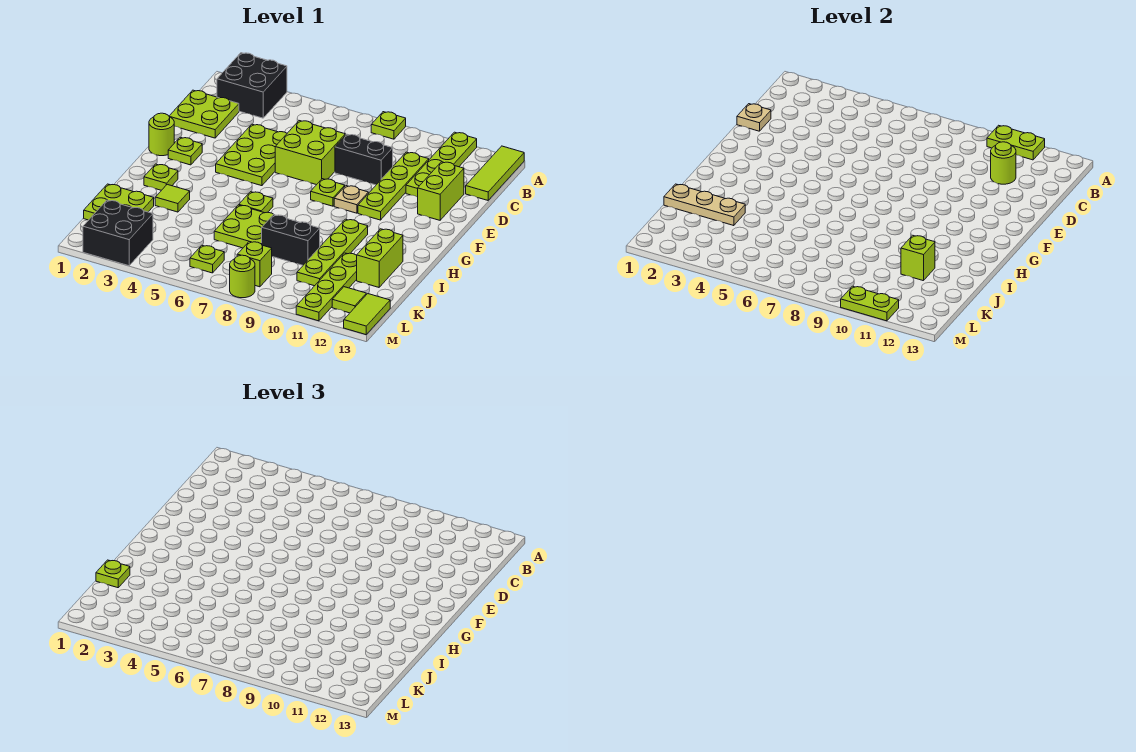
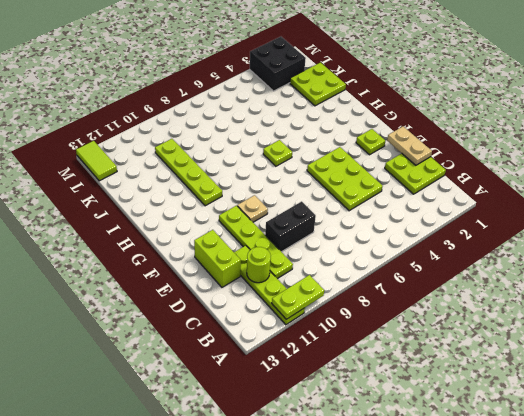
tan 1x2 plate [387,127,432,165] -> tan 1x1 plate [737,104,771,131]
none -> black 2x2 brick [217,53,287,118]
none -> lime 1x1 plate [371,112,406,139]
none -> lime 1x3 tile [466,146,524,200]
none -> lime 2x2 brick [275,121,345,185]

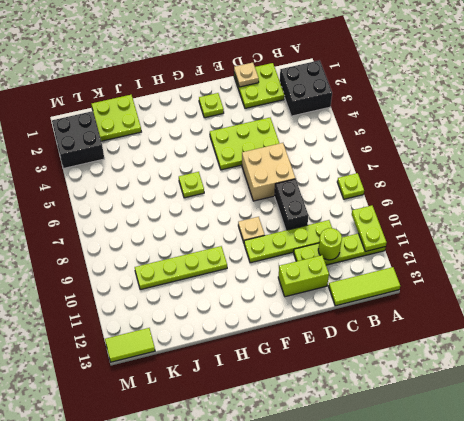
tan 2x2 brick [242,143,295,201] -> lime 2x2 brick [275,121,345,185]
none -> lime 1x1 round brick [149,113,174,156]
none -> lime 1x1 plate [311,179,345,206]
none -> lime 1x1 plate [144,164,178,190]
none -> lime 1x1 tile [155,184,190,212]

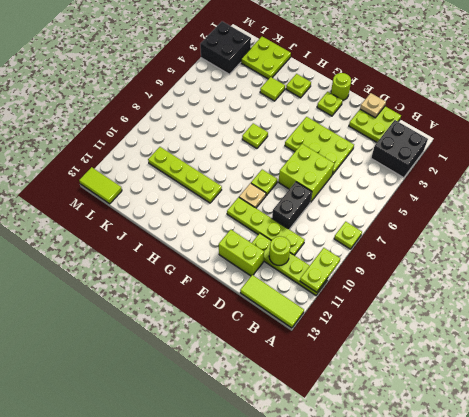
none -> lime 2x2 plate [214,205,274,248]
none -> lime 1x2 brick [357,229,403,287]
none -> black 1x2 brick [262,215,320,265]
none -> lime 1x4 plate [296,253,357,321]

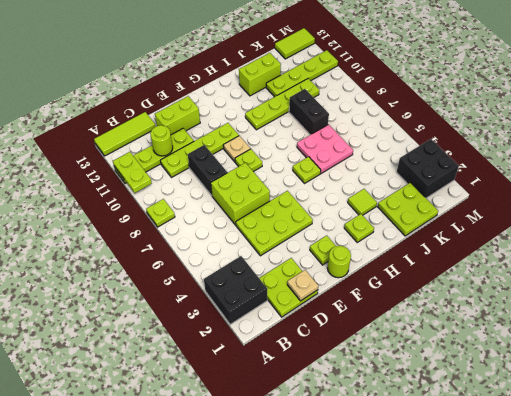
pink 2x2 plate [297,125,353,174] -> lime 2x2 plate [214,205,274,248]
none -> lime 1x1 plate [190,245,224,273]
none -> lime 1x1 brick [237,242,272,287]
none -> lime 1x1 tile [332,287,366,313]
none -> lime 1x1 round brick [230,255,255,298]

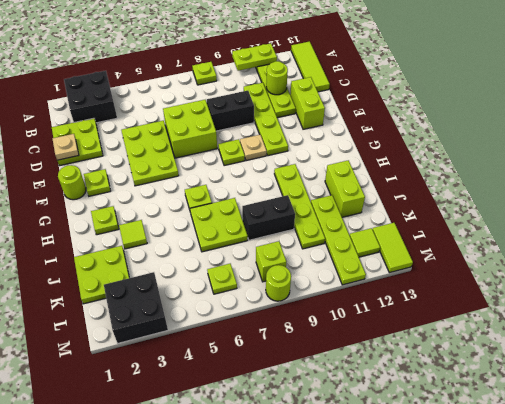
none -> tan 1x3 plate [664,184,745,226]
none -> lime 1x1 brick [901,235,935,281]
none -> lime 1x2 plate [841,286,899,321]
none -> lime 1x1 plate [96,560,130,588]

